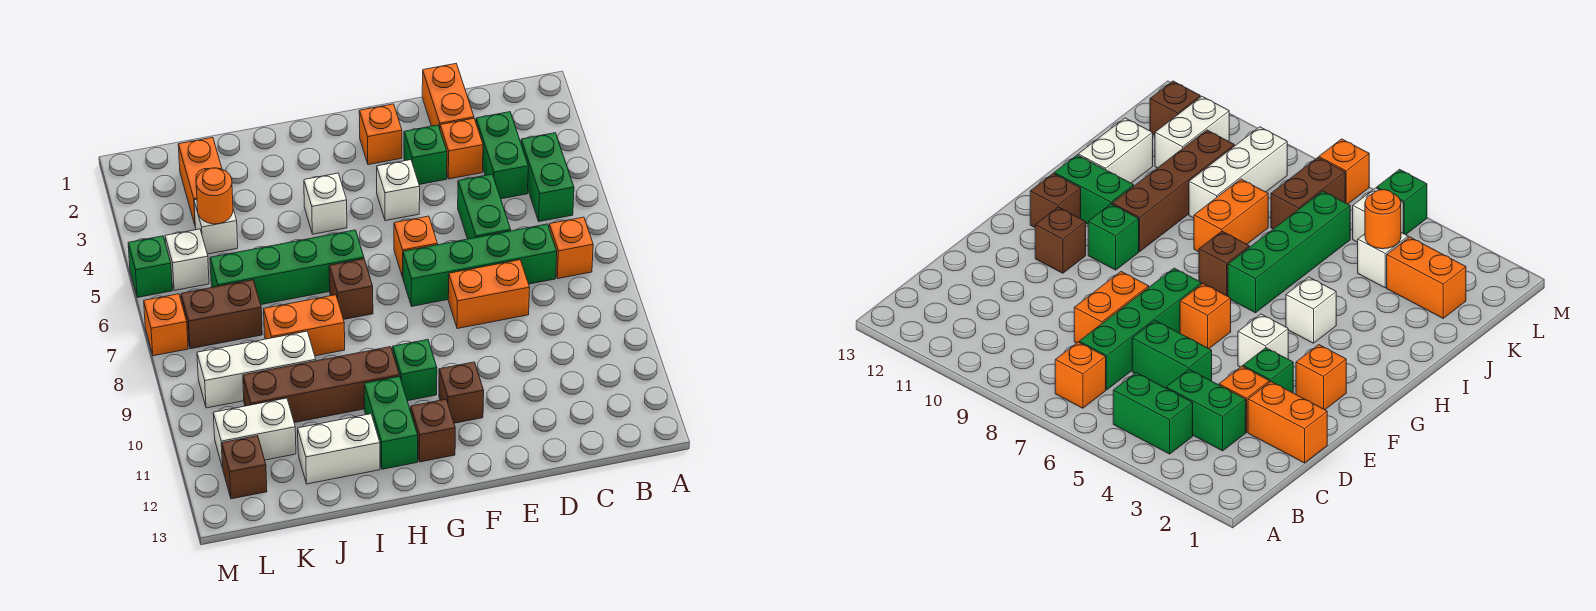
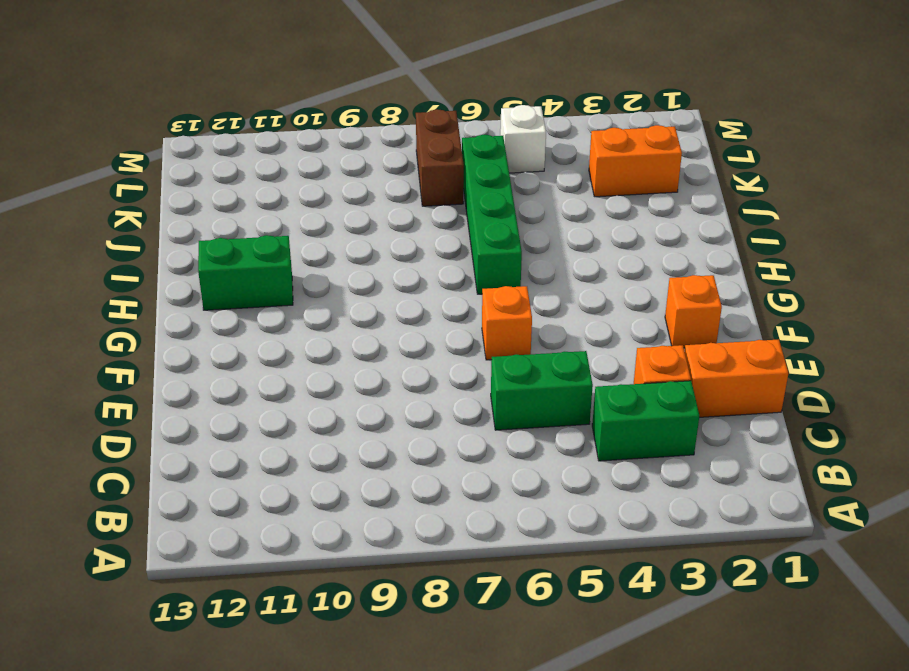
none -> green 1x2 brick [521,133,574,222]
none -> orange 1x1 brick [549,217,593,279]
none -> green 1x4 brick [403,224,557,306]
none -> orange 1x2 brick [448,260,530,329]

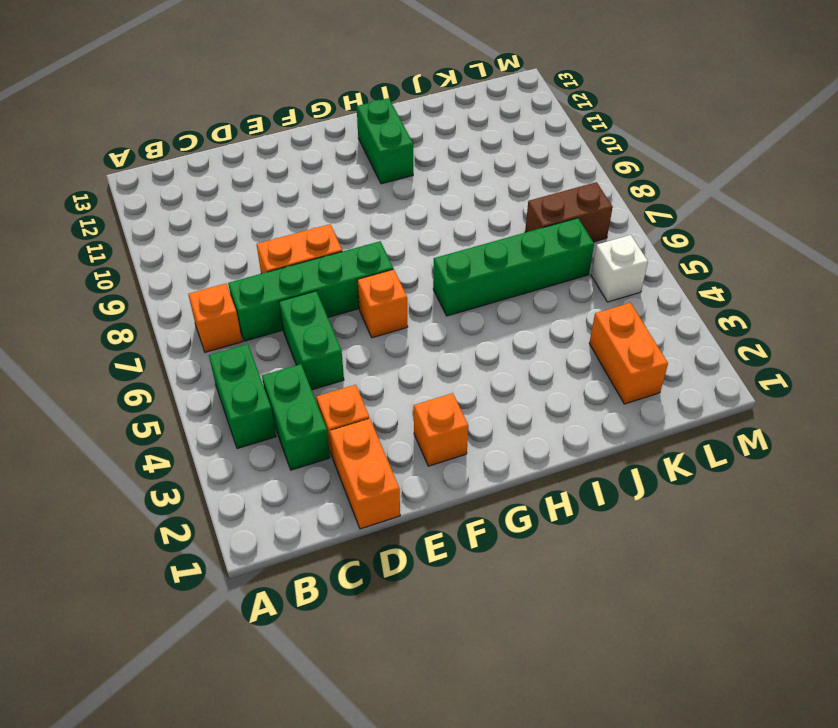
none -> green 1x1 brick [404,125,447,185]
none -> white 1x1 brick [377,160,420,221]
none -> brown 1x1 brick [439,362,484,423]
none -> green 1x1 brick [393,340,437,401]

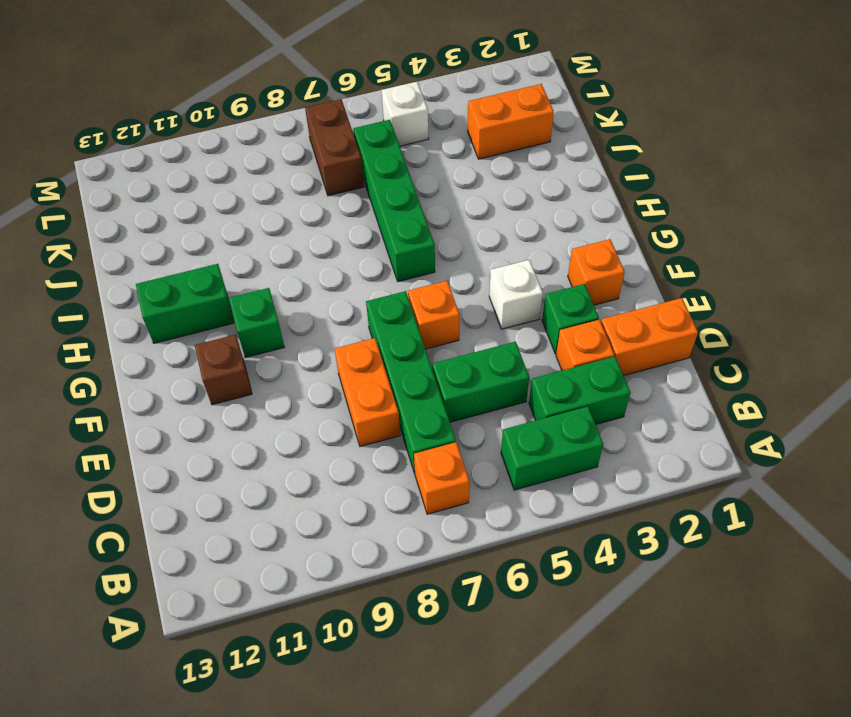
none -> brown 1x1 brick [411,399,455,462]
none -> white 1x1 brick [304,173,347,234]
none -> brown 1x1 brick [329,259,373,319]
none -> brown 1x4 brick [243,347,399,423]

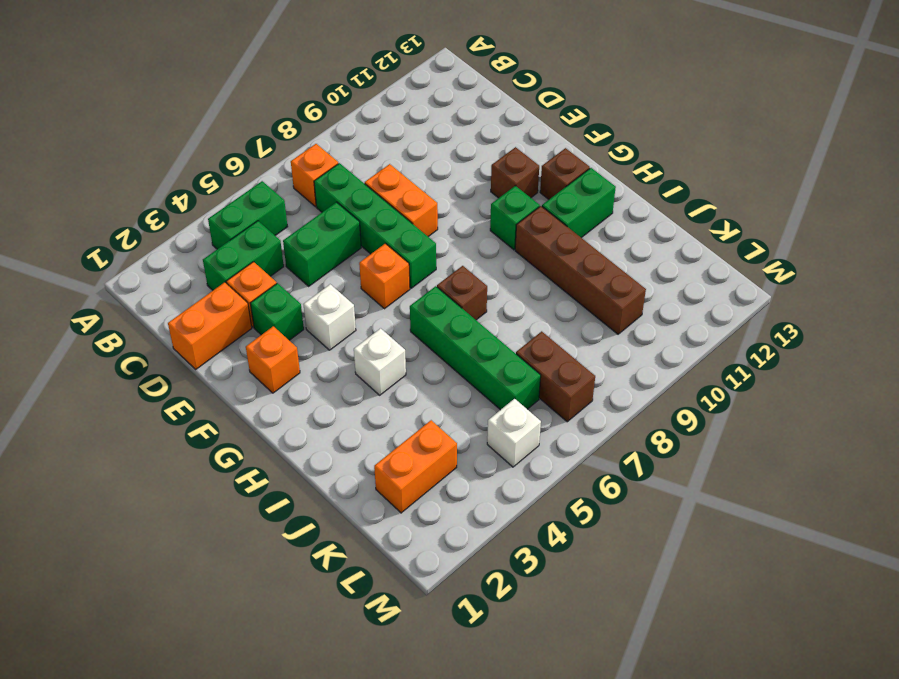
none -> orange 1x2 brick [264,295,345,356]
none -> white 1x2 brick [298,414,380,484]
none -> white 1x3 brick [197,331,316,408]
none -> white 1x1 brick [194,200,238,254]

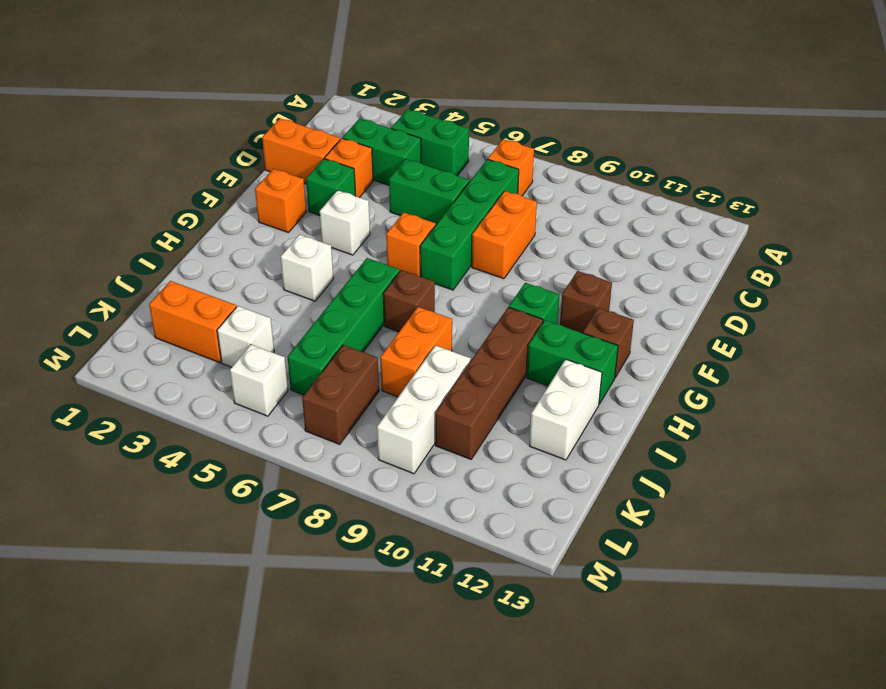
none -> white 1x2 brick [213,398,296,468]
none -> brown 1x1 brick [222,436,267,499]
none -> green 1x1 brick [128,236,172,297]
none -> orange 1x1 brick [144,294,188,356]

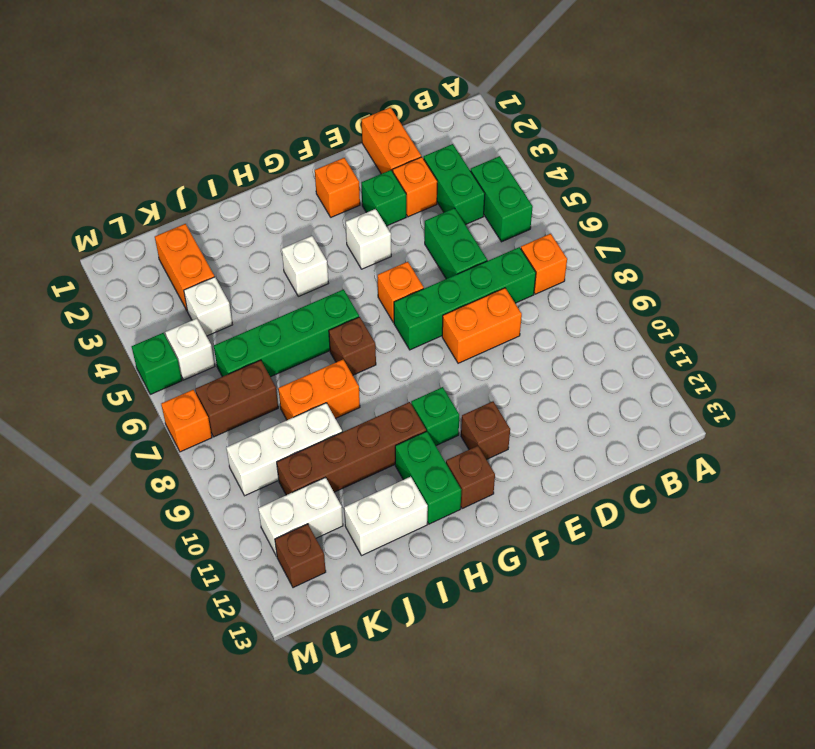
none -> orange 1x1 round brick [196,168,233,224]

